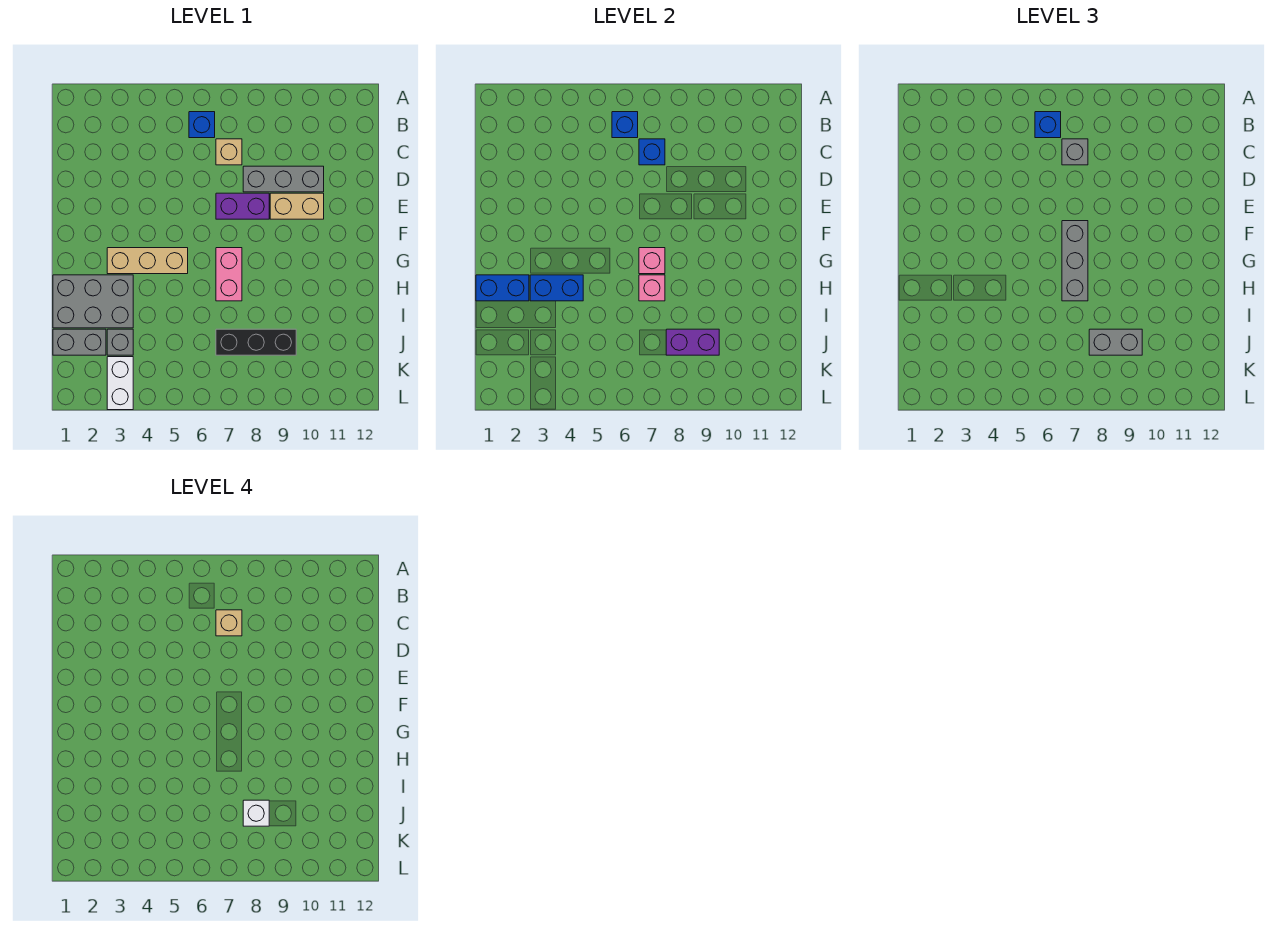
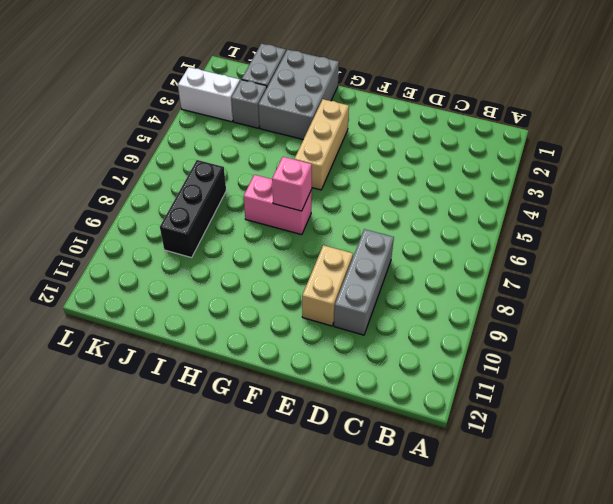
none -> blue 1x1 brick [189,112,215,138]
none -> tan 1x1 brick [216,139,242,165]
none -> purple 1x2 brick [216,193,269,219]

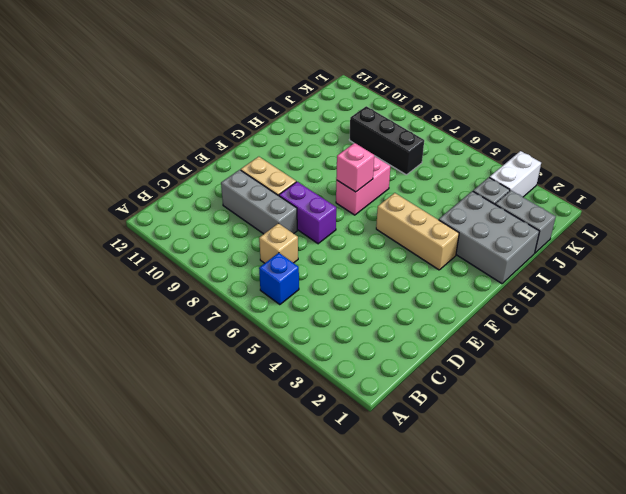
none -> blue 1x1 brick [612,112,638,138]
none -> blue 1x1 brick [639,139,665,165]
none -> blue 1x2 brick [476,275,529,301]

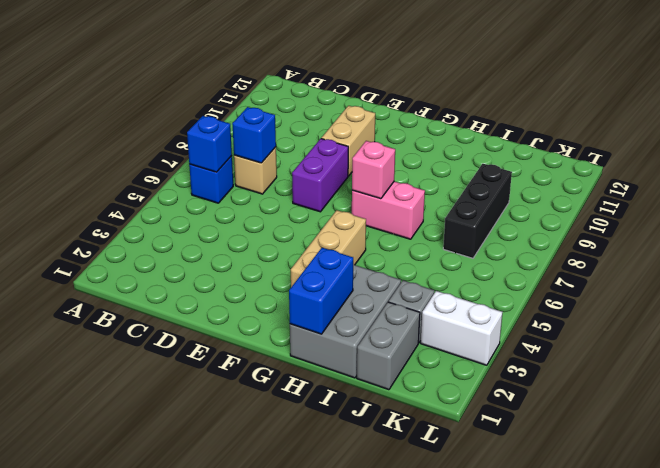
none -> grey 1x3 brick [243,166,324,192]
none -> blue 1x2 brick [530,275,583,301]
none -> pink 1x1 brick [639,275,665,301]

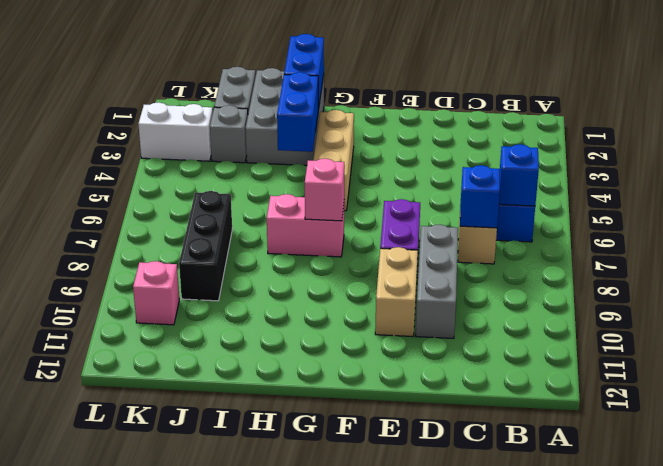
pink 1x1 brick [133,261,179,325] -> pink 1x1 brick moved to [639,275,665,301]
none -> purple 1x2 brick [666,329,719,355]
none -> blue 1x1 brick [1035,112,1061,138]
none -> grey 1x1 brick [1062,139,1088,165]

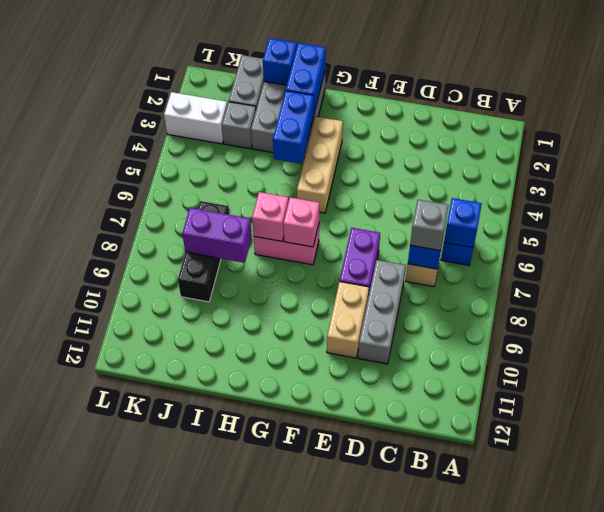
blue 1x1 brick [263,38,297,85] -> blue 1x1 brick moved to [1035,112,1061,138]
purple 1x2 brick [182,208,252,263] -> purple 1x2 brick turned to [666,329,719,355]
none -> grey 1x3 brick [1062,221,1088,301]
none -> grey 1x2 brick [1089,329,1142,355]
none -> tan 1x1 brick [216,610,242,636]

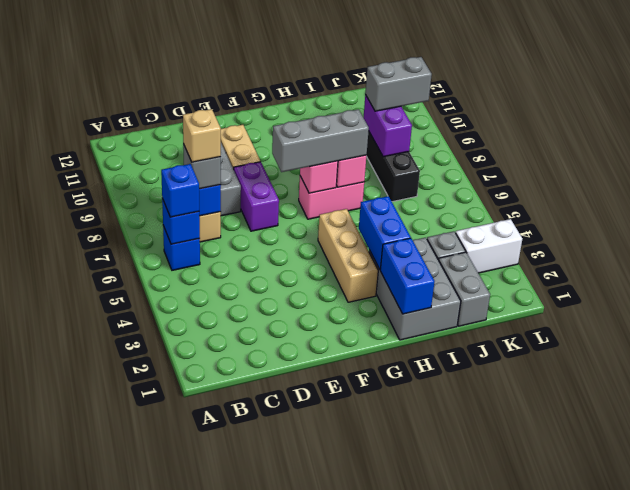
grey 1x2 brick [365,57,432,111] -> grey 1x2 brick turned to [1089,329,1142,355]
none -> white 1x1 brick [243,800,269,826]

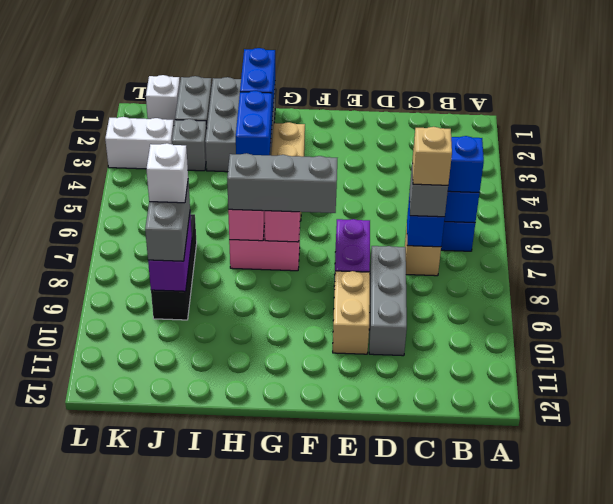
white 1x1 brick [146,75,180,123] -> none

